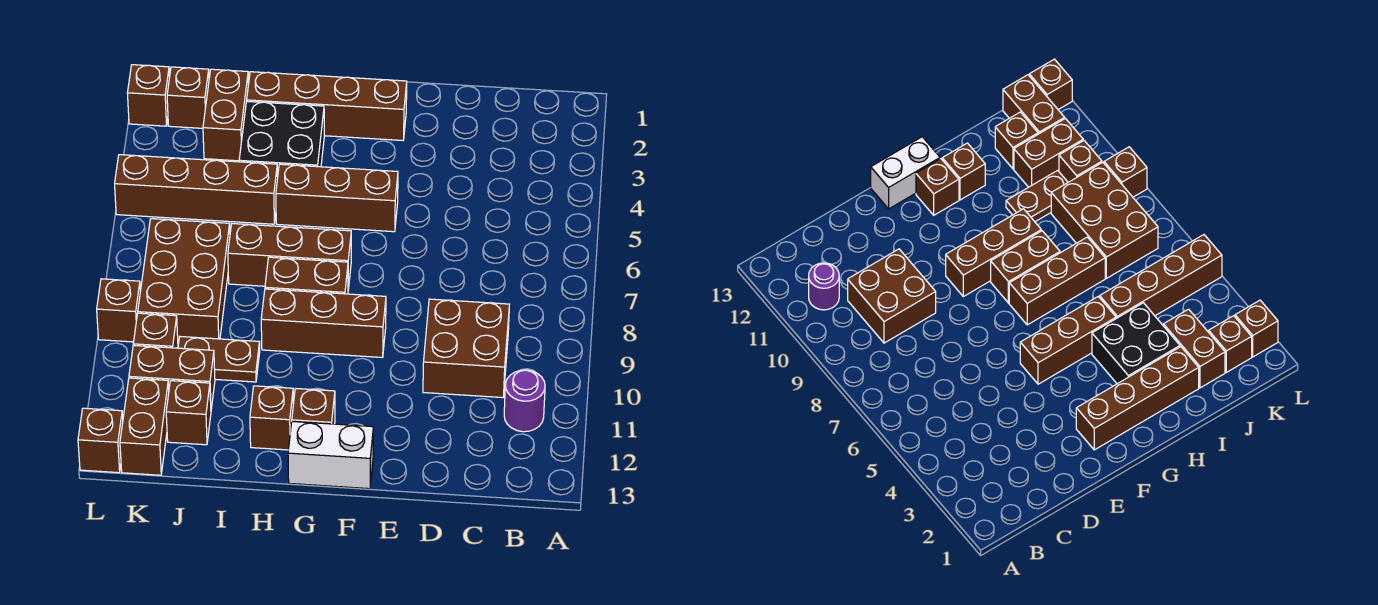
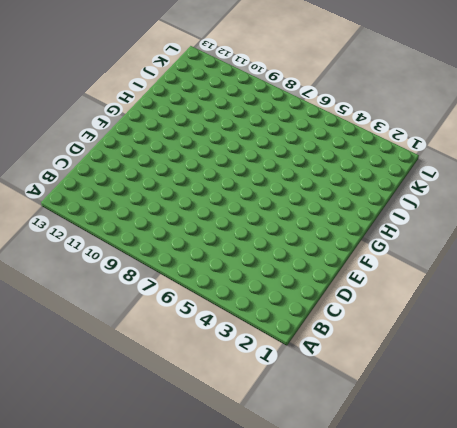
none -> purple 1x1 round brick [504,370,545,432]
none -> brown 2x2 brick [423,299,509,398]
none -> brown 1x4 brick [247,72,407,141]

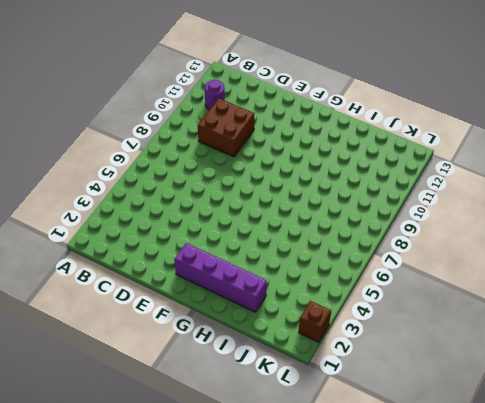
purple 1x4 brick [174,243,267,312] -> brown 1x4 brick [247,72,407,141]
none -> brown 1x3 brick [276,164,398,232]
none -> brown 1x3 brick [261,289,386,357]
none -> white 1x2 brick [288,422,373,489]

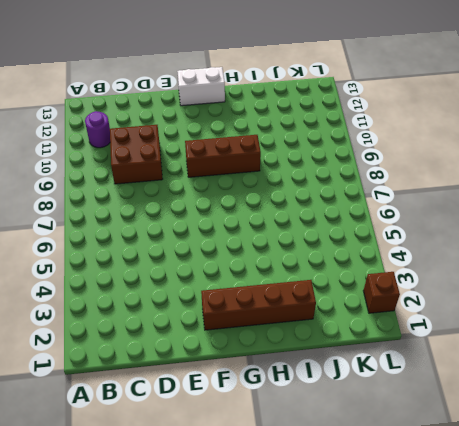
none -> brown 1x3 brick [276,164,398,232]
none -> brown 1x3 brick [228,224,351,289]
none -> brown 1x2 brick [265,257,348,294]

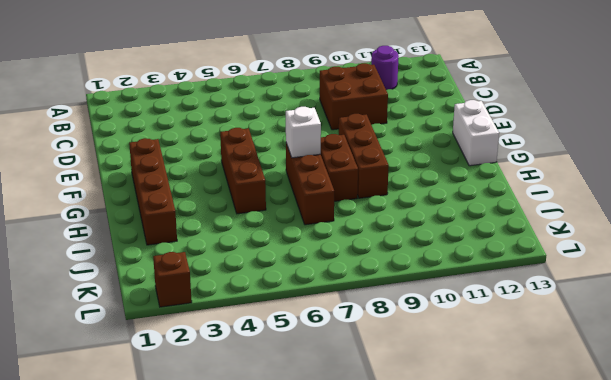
white 1x1 brick [286,107,321,158] -> none
none -> brown 1x1 brick [292,389,335,424]
none -> black 2x2 brick [239,101,324,176]
none -> brown 1x1 brick [250,386,293,450]

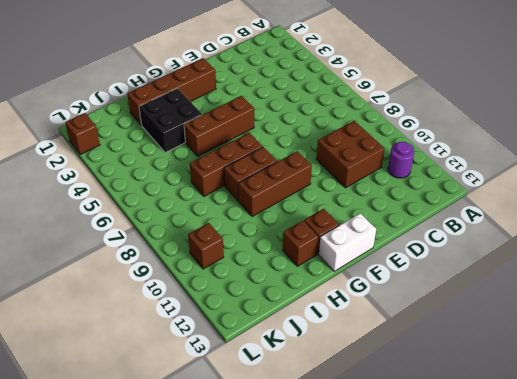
none -> brown 1x4 brick [115,155,278,224]
none -> brown 1x2 plate [178,337,260,382]
none -> brown 1x2 brick [203,69,248,161]

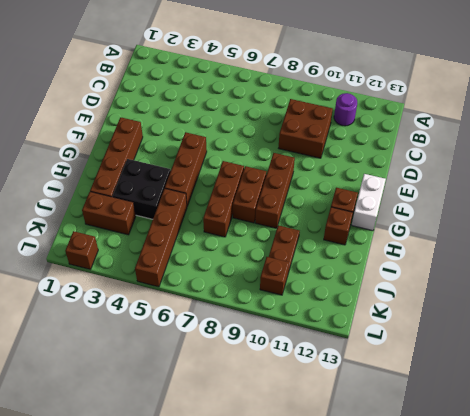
none -> brown 2x3 brick [138,219,230,344]
none -> brown 1x2 brick [129,345,215,409]
none -> brown 1x1 brick [166,381,211,445]

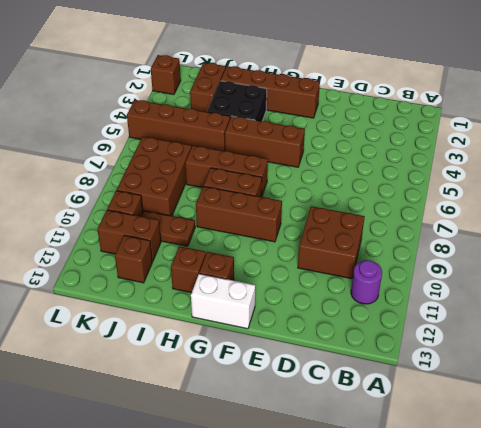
none -> brown 1x1 brick [167,67,209,128]
none -> brown 1x2 brick [120,378,169,475]
none -> brown 1x1 brick [97,279,140,342]

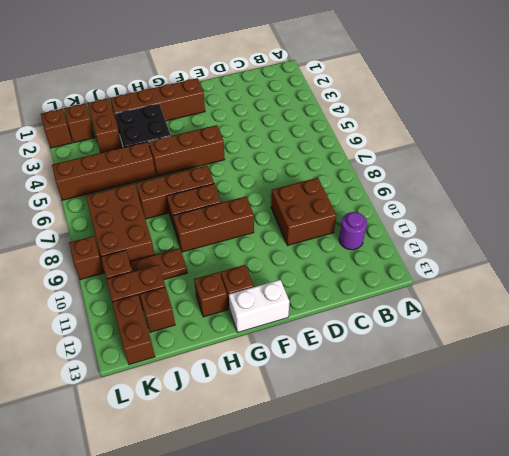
none -> brown 1x1 brick [78,408,123,473]

